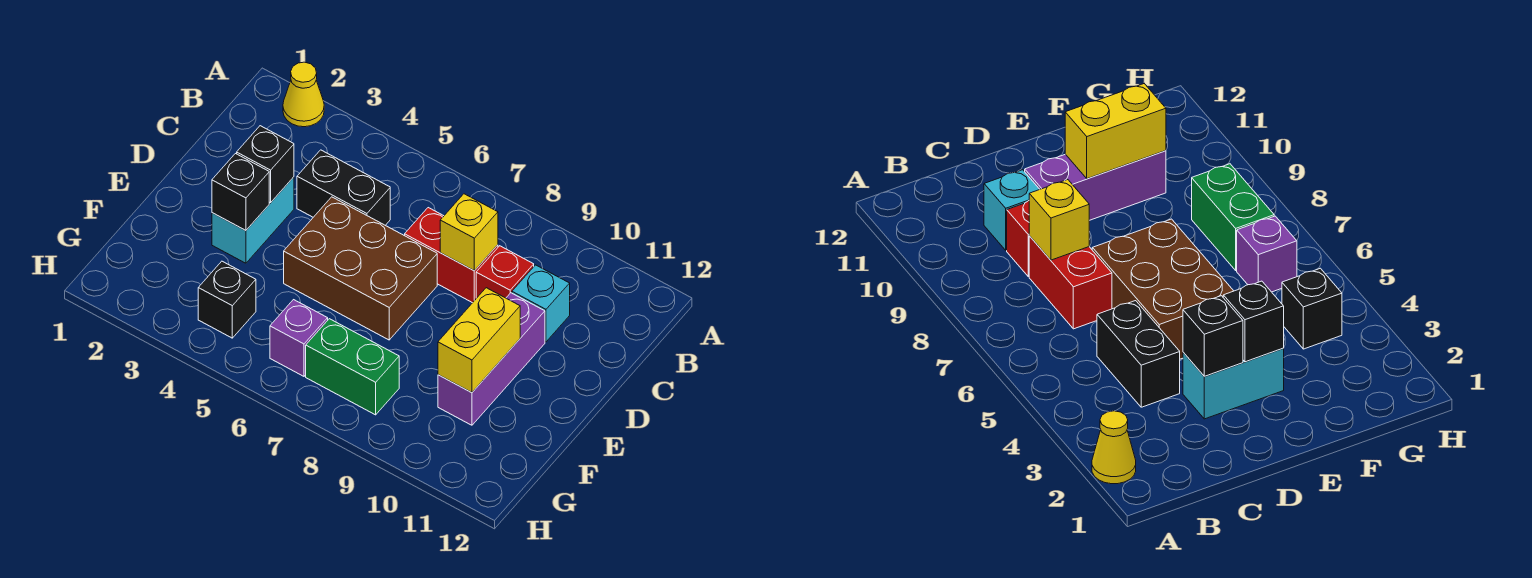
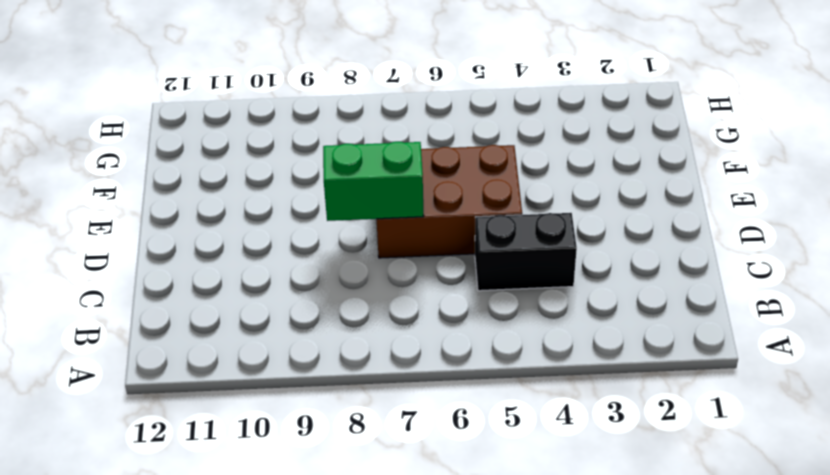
green 1x2 brick [323,142,424,221] -> green 1x2 brick moved to [306,319,399,415]
none -> yellow 1x1 cone [283,62,324,127]
none -> red 1x2 brick [405,208,498,303]
none -> red 1x1 brick [476,246,534,298]

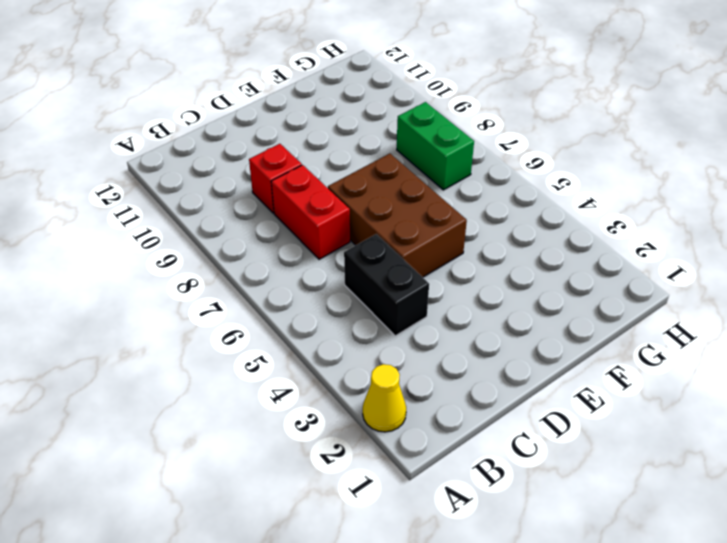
none -> cyan 1x1 brick [512,265,570,342]
none -> cyan 1x2 brick [212,177,294,263]
none -> purple 1x3 brick [438,293,545,425]

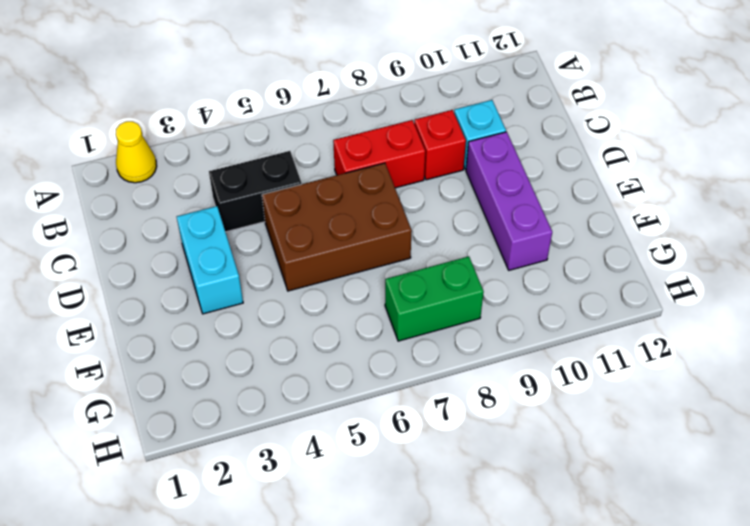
none -> black 1x1 brick [198,261,256,338]
none -> purple 1x1 brick [270,300,328,376]
none -> yellow 1x1 brick [440,194,498,271]

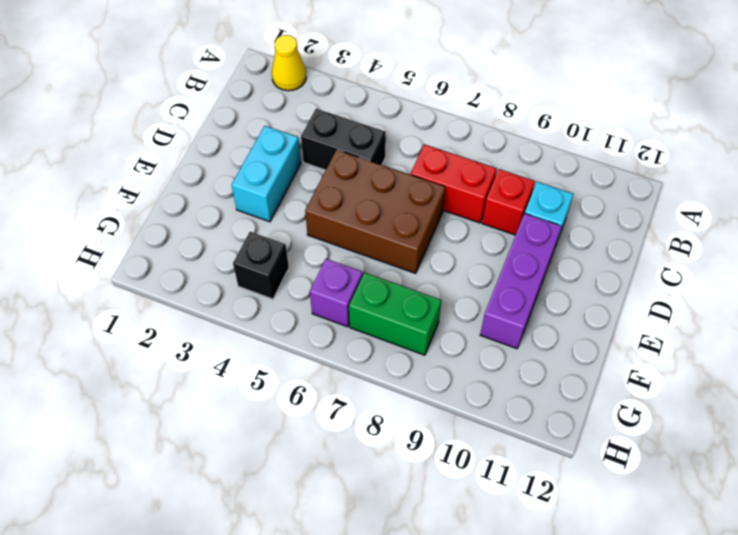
none -> yellow 1x1 brick [440,194,498,271]
none -> black 1x1 brick [237,126,294,203]
none -> black 1x1 brick [212,154,269,231]

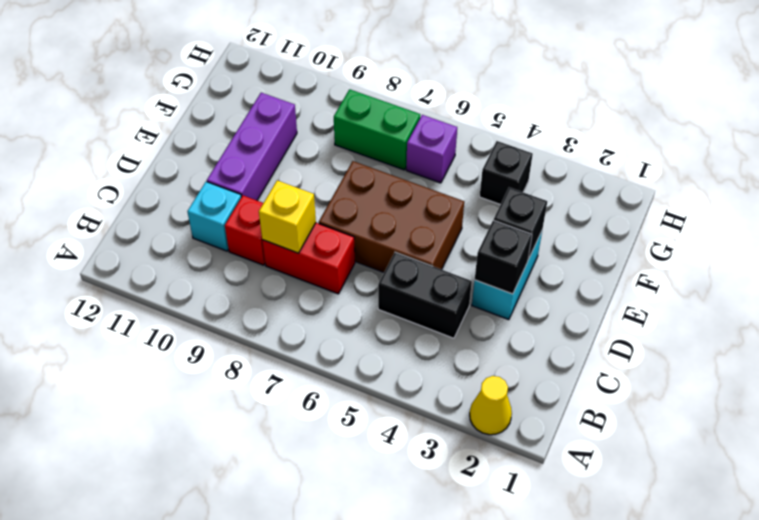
none -> yellow 1x2 brick [438,288,520,393]

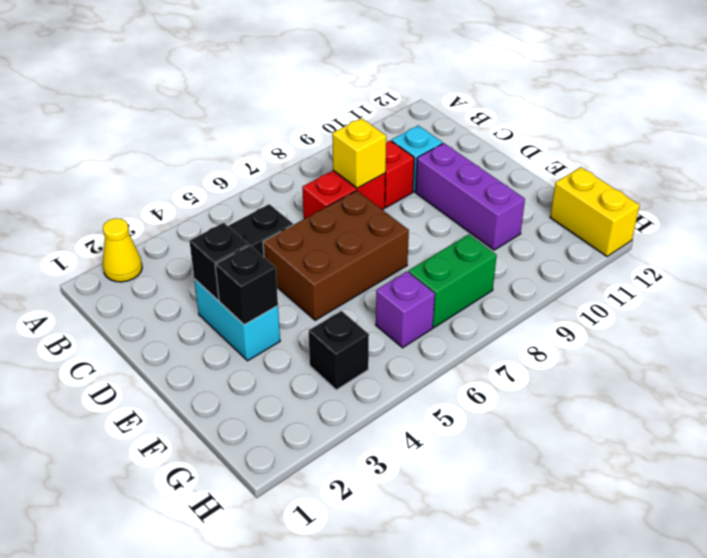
yellow 1x2 brick [550,167,640,256] -> yellow 1x2 brick moved to [438,288,520,393]

